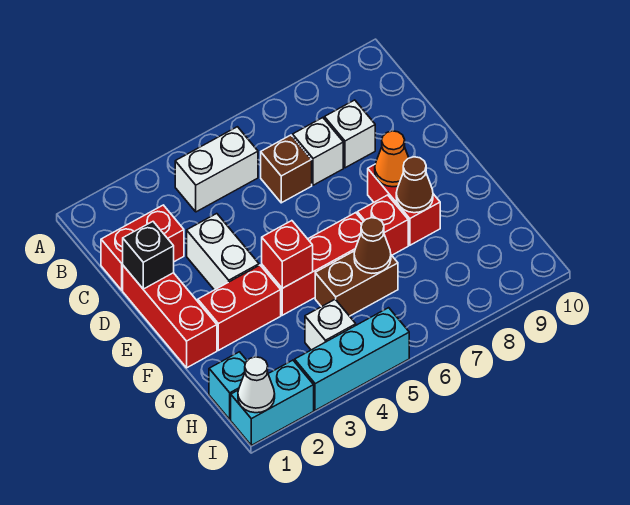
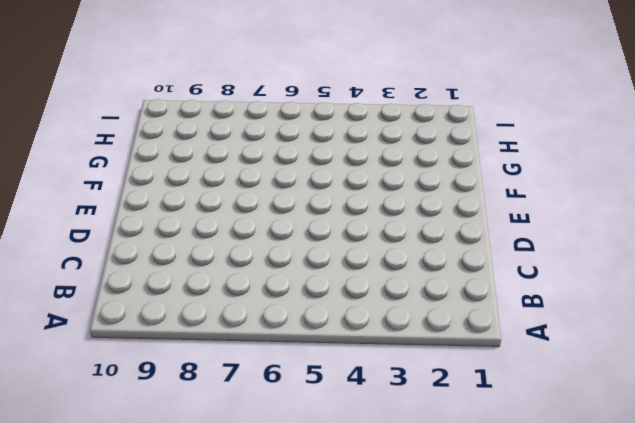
none -> white 1x2 brick [175,127,258,212]
none -> red 1x2 brick [101,205,184,290]
none -> brown 1x1 brick [261,135,312,203]

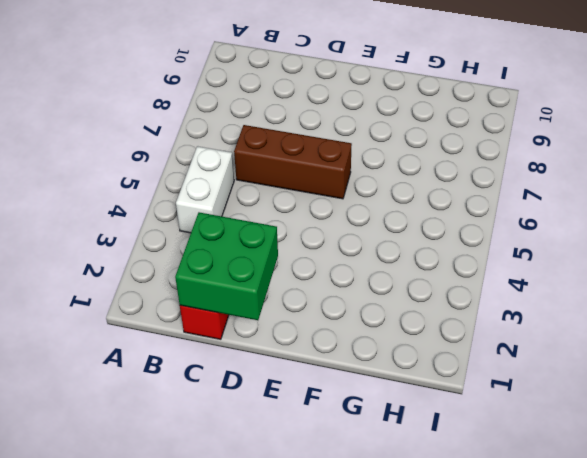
green 2x2 brick [175,212,278,320] -> black 1x1 brick [123,222,174,289]
brown 1x3 brick [234,125,352,199] -> brown 1x1 brick [261,135,312,203]
none -> white 1x1 brick [293,118,343,185]
none -> white 1x1 brick [324,100,375,168]
none -> red 1x3 brick [123,266,217,368]

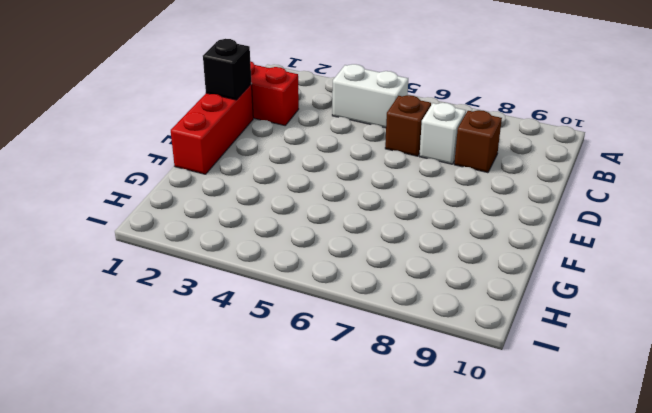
brown 1x1 brick [454,110,502,173] -> white 1x1 brick [324,100,375,168]
none -> white 1x2 brick [187,214,259,290]
none -> red 1x2 brick [368,165,440,245]
none -> red 1x2 brick [198,265,281,350]

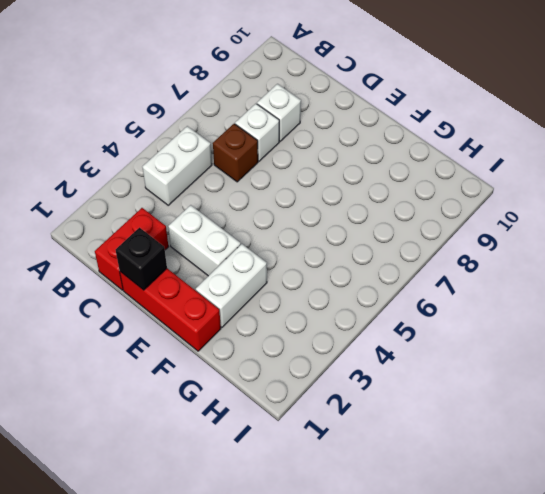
white 1x2 brick [196,244,267,327] -> red 1x2 brick [198,265,281,350]
none -> red 1x2 brick [368,165,440,245]
none -> red 1x3 brick [262,213,363,315]
none -> red 1x1 brick [357,195,408,255]

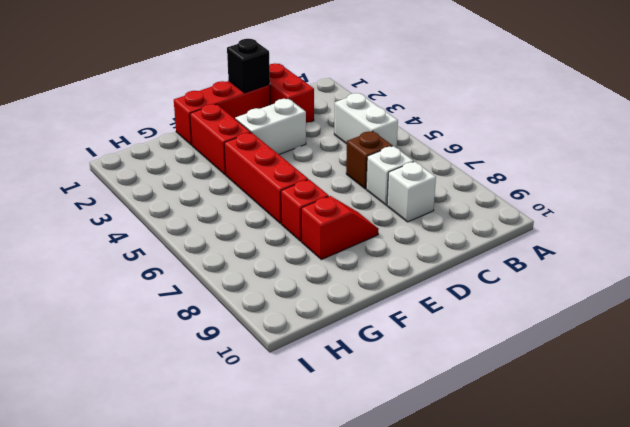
red 1x2 slope [301,196,379,260] -> red 1x2 brick [368,165,440,245]
none -> brown 1x2 brick [315,251,398,316]
none -> cyan 1x1 brick [209,352,247,419]
none -> white 1x1 brick [305,299,356,350]

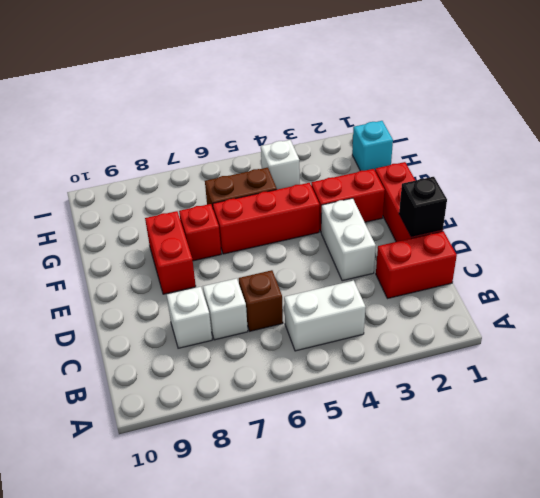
none -> cyan 1x2 brick [231,360,314,445]
none -> cyan 1x3 brick [295,308,409,410]
none -> orange 1x1 cone [375,131,409,187]

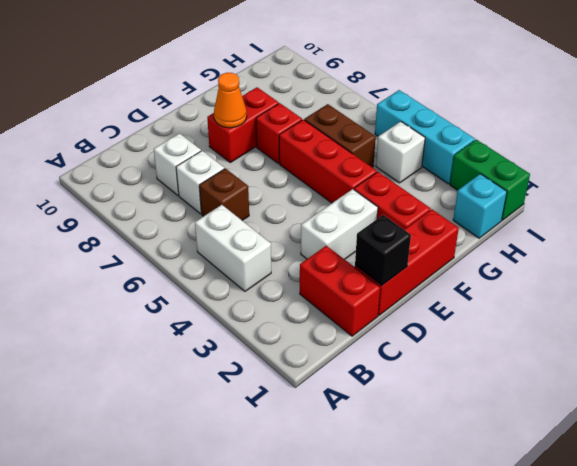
green 1x2 brick [450,139,530,220] -> cyan 1x2 brick [231,360,314,445]
none -> red 1x1 brick [262,221,313,288]
none -> brown 1x1 cone [396,157,433,213]
none -> brown 1x1 cone [354,218,391,273]

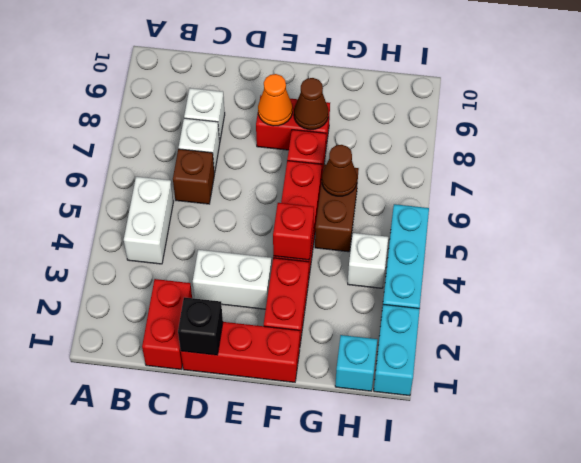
none -> white 1x1 cone [238,357,275,413]

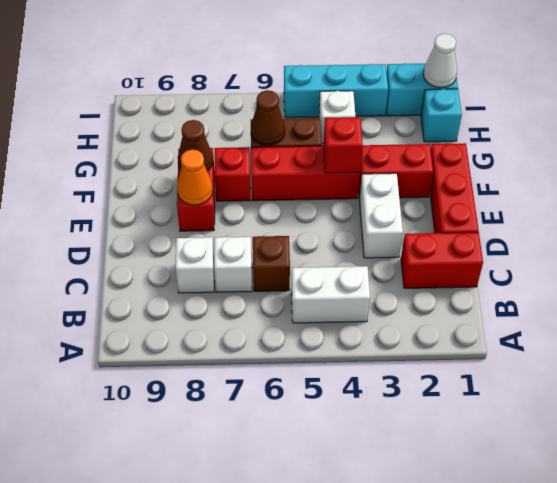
none -> black 1x1 brick [123,222,174,289]

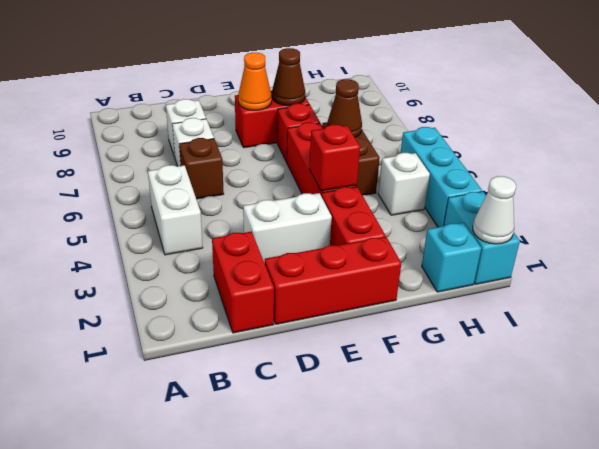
none -> black 1x1 brick [123,222,174,289]

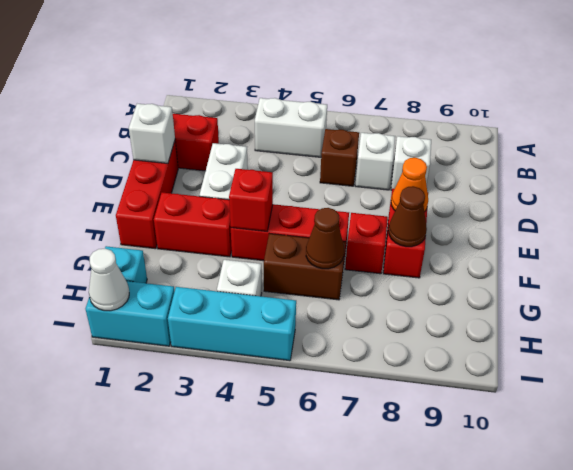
white 1x1 brick [129,104,175,163] -> black 1x1 brick [123,222,174,289]

